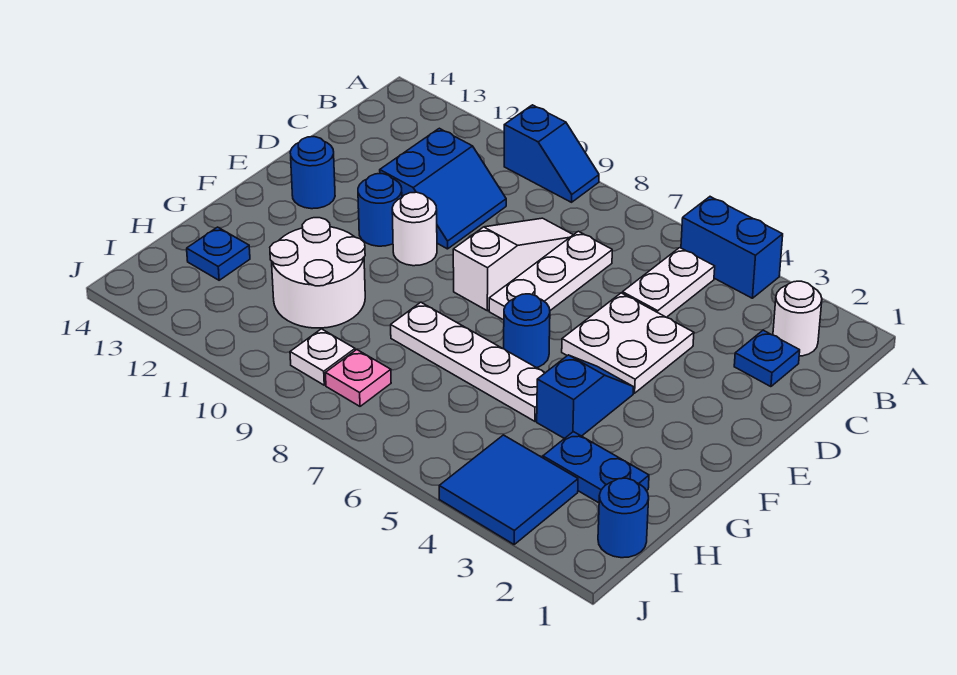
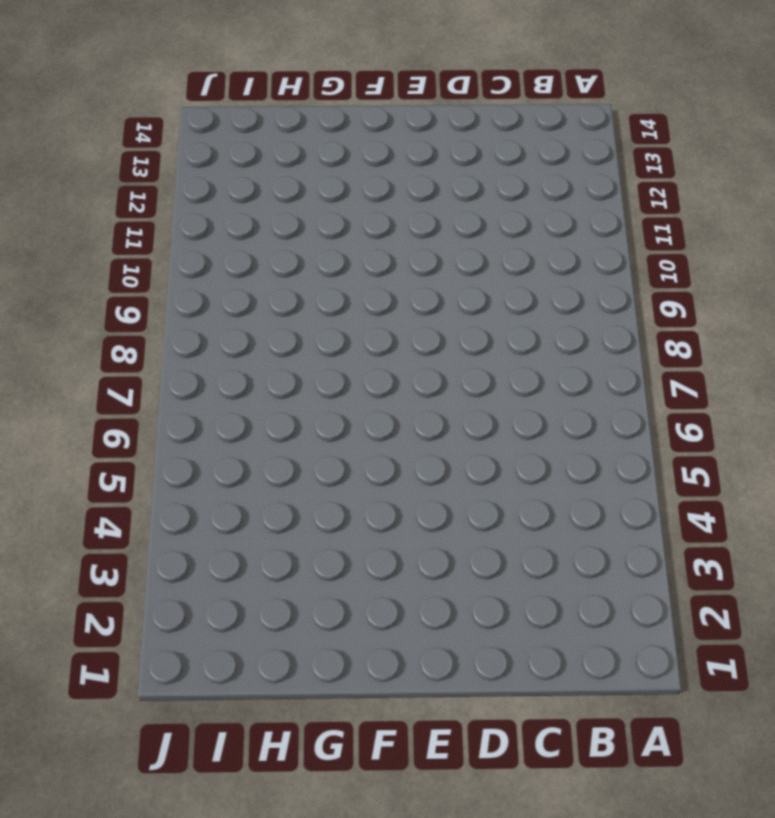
none -> blue 1x2 brick [681,197,783,298]
none -> blue 1x2 slope [504,105,599,202]
none -> white 1x1 round brick [773,281,822,356]

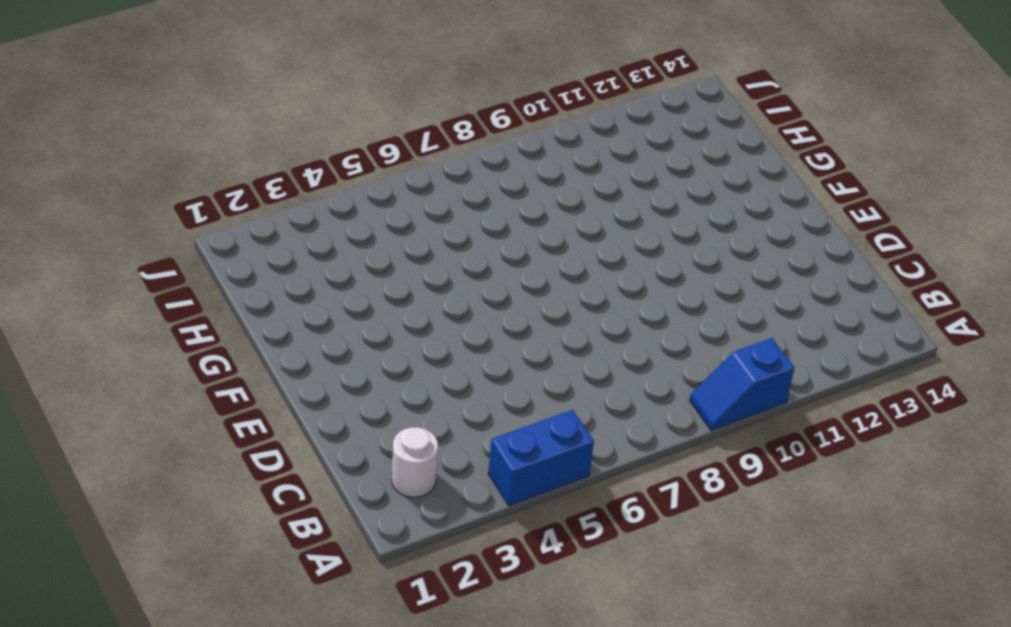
none -> white 1x2 plate [622,248,715,317]
none -> blue 1x1 plate [734,330,800,387]
none -> white 1x3 plate [489,231,612,320]

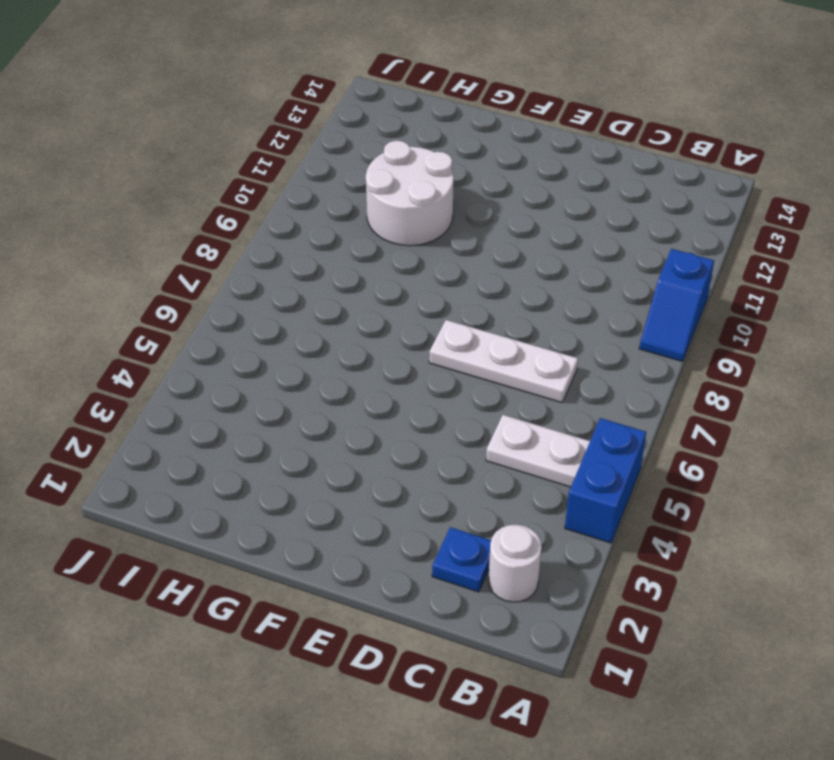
none -> white 1x3 slope [453,218,573,311]
none -> blue 2x2 slope [380,128,506,249]
none -> white 2x2 plate [562,293,694,393]

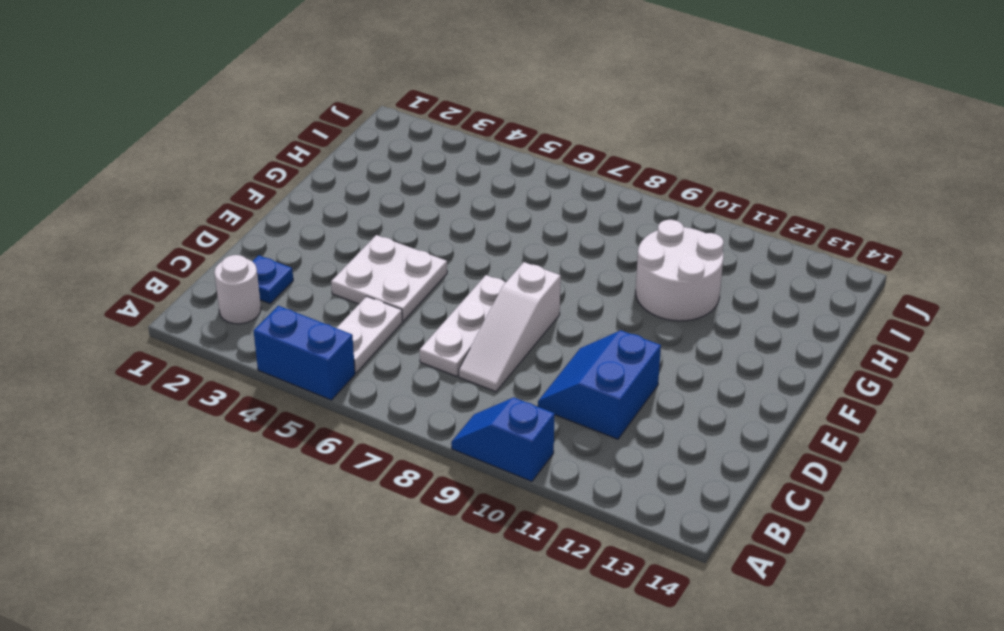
none -> white 1x1 round brick [392,192,437,266]
none -> blue 1x1 round brick [358,174,402,246]
none -> blue 1x1 round brick [290,137,335,209]

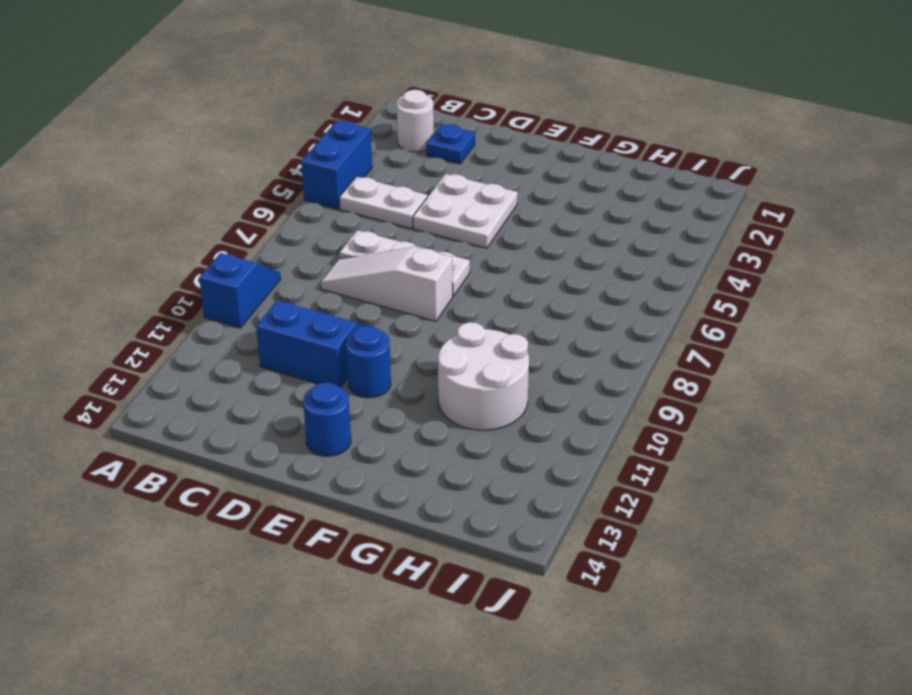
none -> white 1x1 round brick [392,192,437,266]
none -> blue 1x2 slope [537,355,633,439]
none -> blue 1x1 round brick [504,294,550,368]

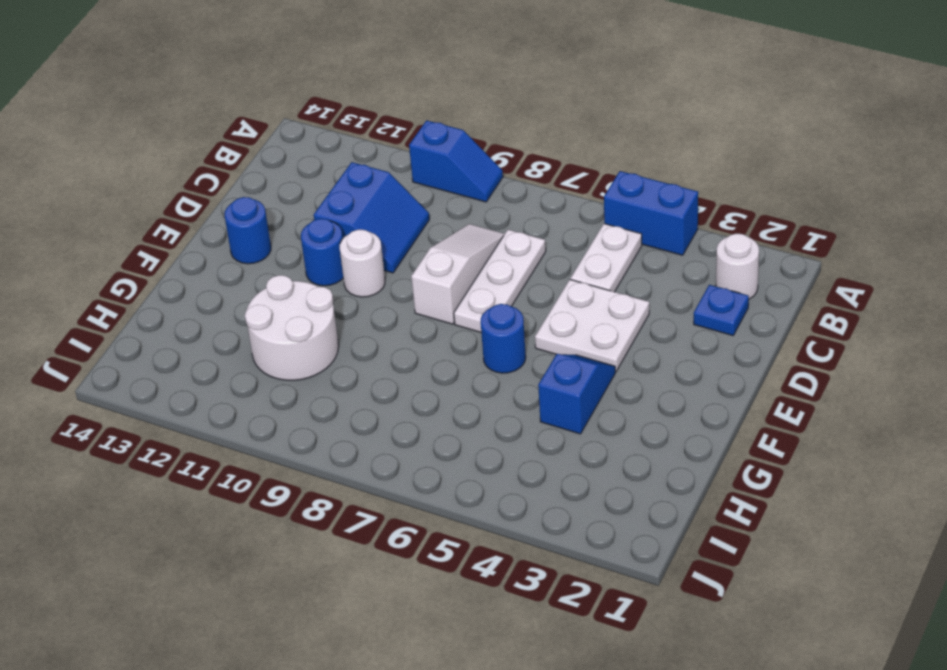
none -> white 1x4 plate [391,302,545,421]
none -> blue 1x2 plate [543,432,649,503]
none -> blue 1x1 plate [187,227,250,280]

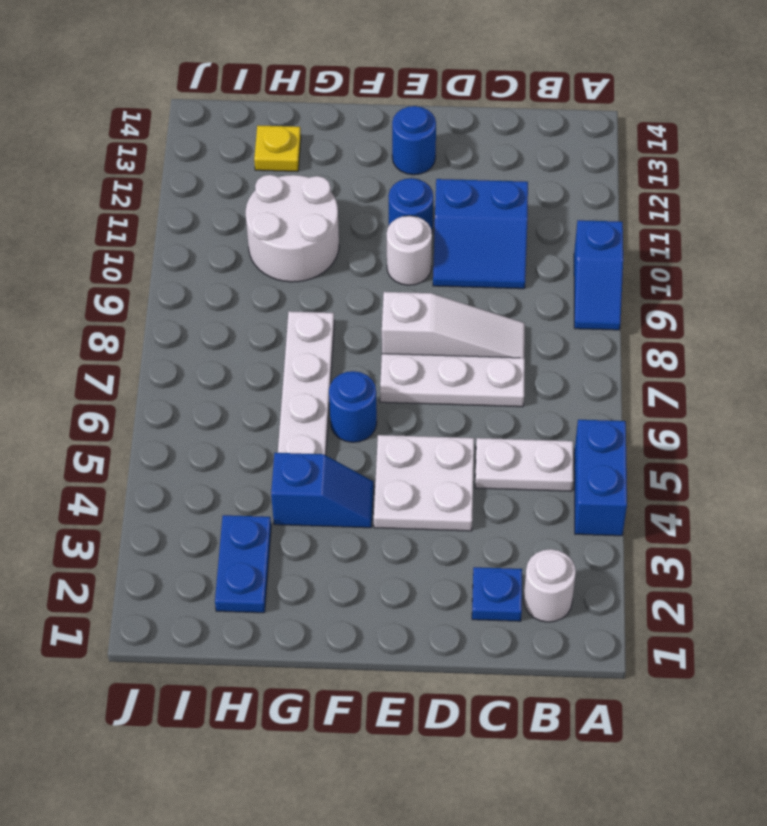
yellow 1x1 plate [254,126,301,172] -> blue 1x1 plate [187,227,250,280]
none -> blue 1x1 round brick [598,478,649,558]
none -> blue 2x2 tile [439,435,578,544]
none -> pink 1x1 plate [326,349,391,406]

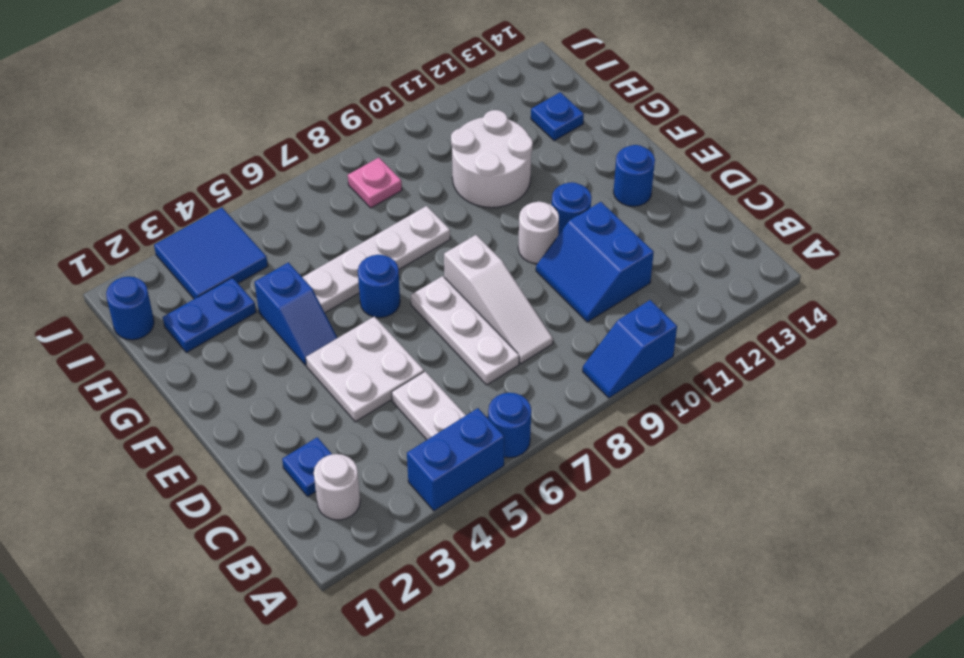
blue 1x1 round brick [488,393,531,458] -> none
none -> white 1x1 plate [290,329,355,385]

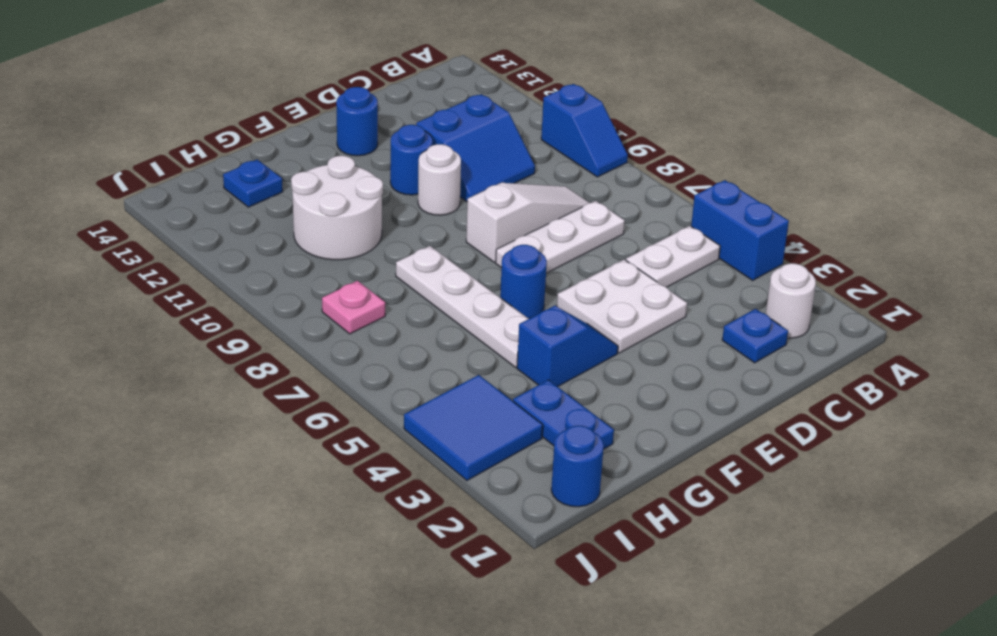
none -> white 1x1 plate [290,329,355,385]

